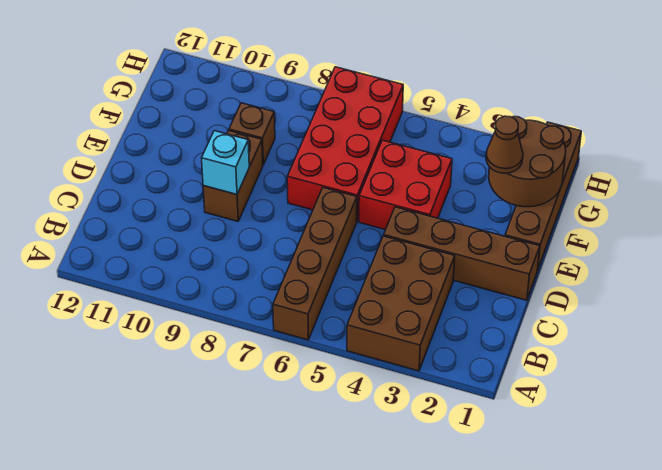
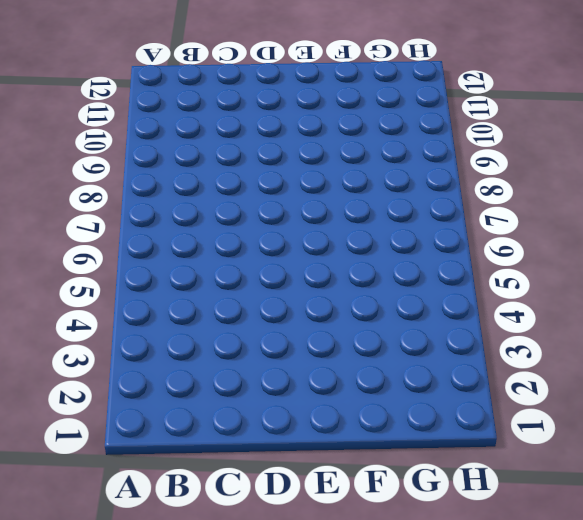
none -> brown 2x3 brick [347,236,455,371]
none -> brown 1x4 brick [273,188,357,340]

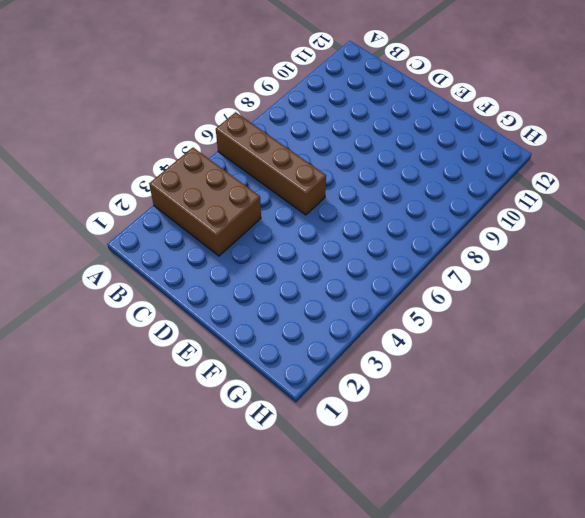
none -> brown 1x4 brick [384,207,540,300]
none -> brown 1x2 brick [203,131,263,221]

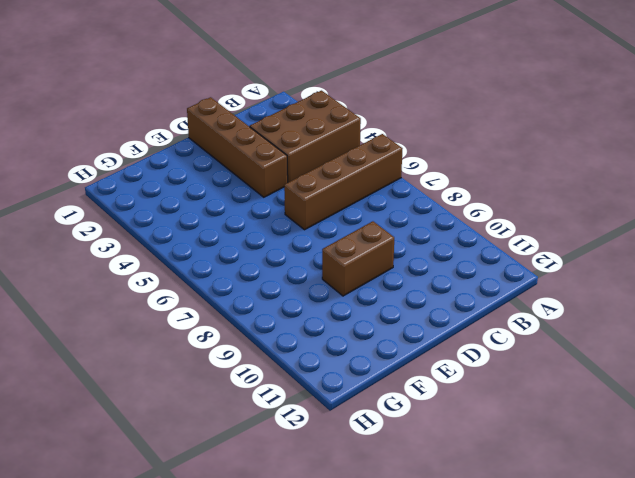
none -> brown 1x4 brick [505,122,581,271]
none -> red 2x2 brick [359,140,452,230]

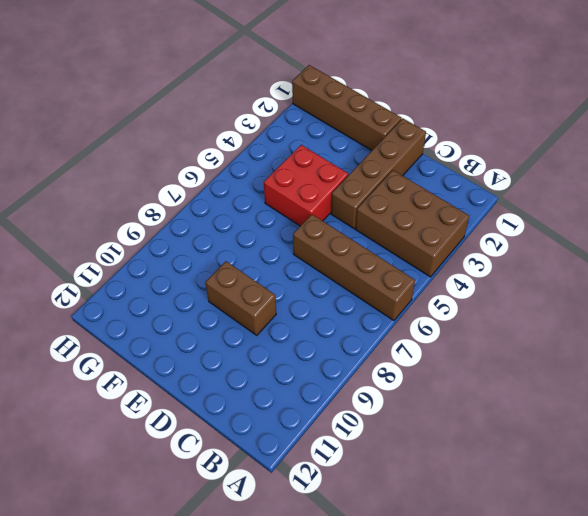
none -> red 2x4 brick [287,67,403,221]
none -> brown 1x1 brick [229,103,275,165]

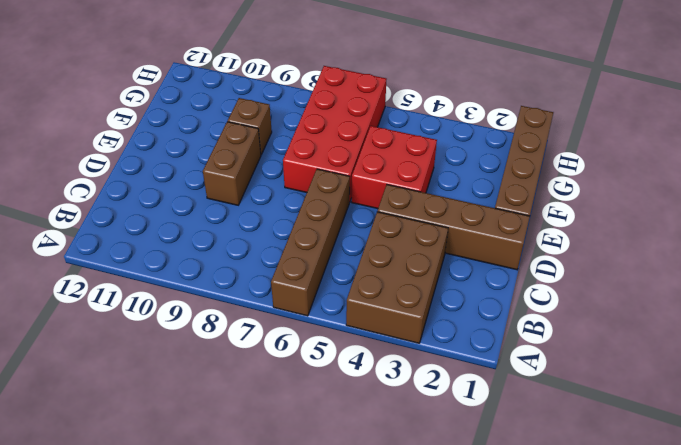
none -> cyan 1x1 brick [202,131,249,194]
none -> brown 2x2 round brick [489,117,566,207]

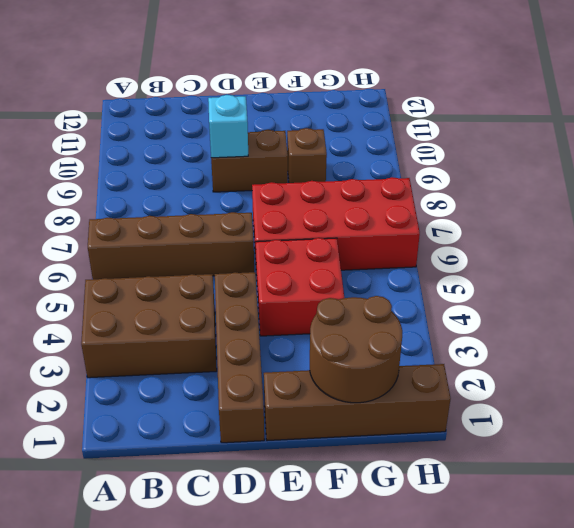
none -> brown 1x1 cone [486,116,523,173]

